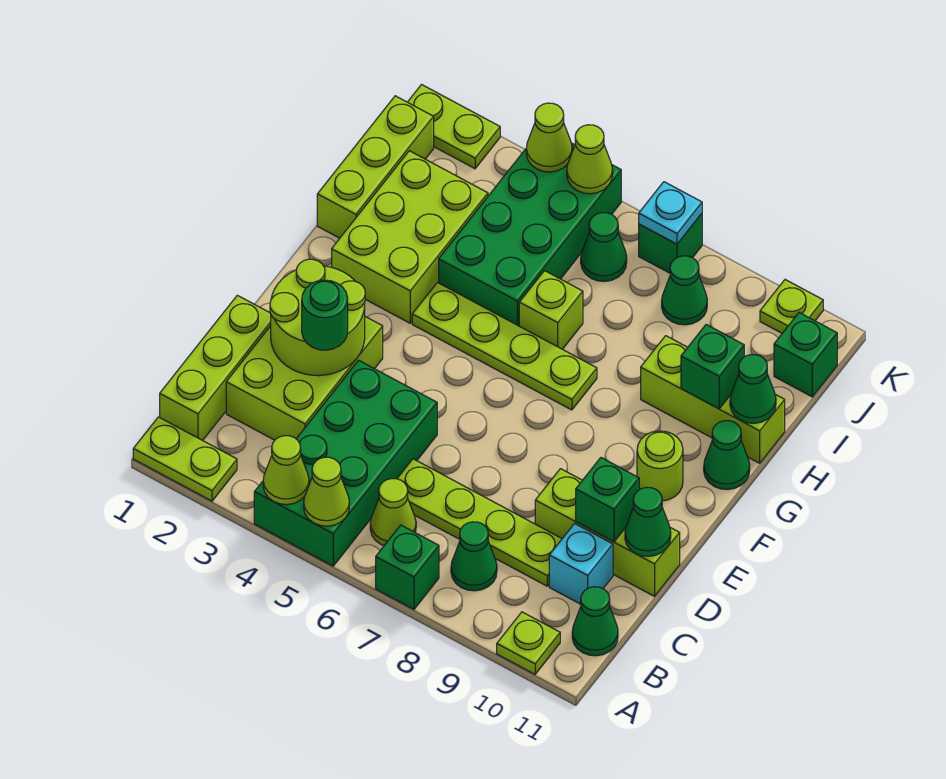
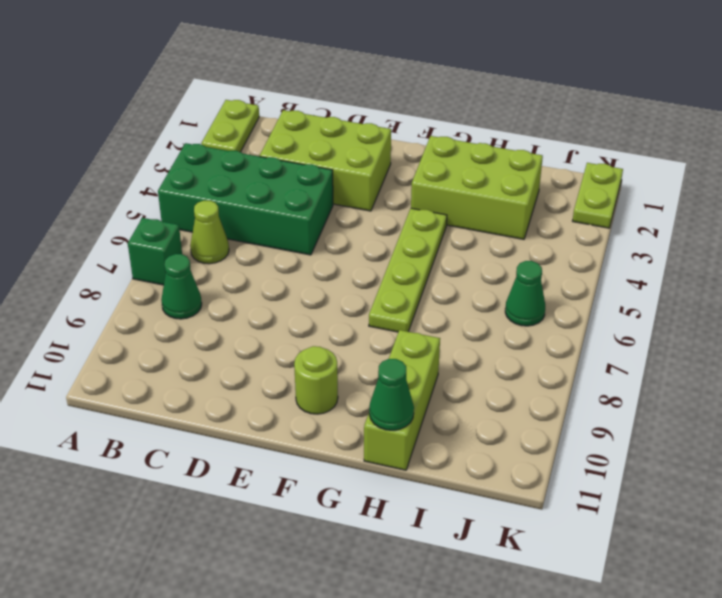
none -> lime 1x1 plate [497,612,560,674]
none -> lime 1x3 brick [160,295,271,441]
none -> green 1x1 cone [572,587,618,656]
none -> lime 1x4 plate [397,459,562,586]

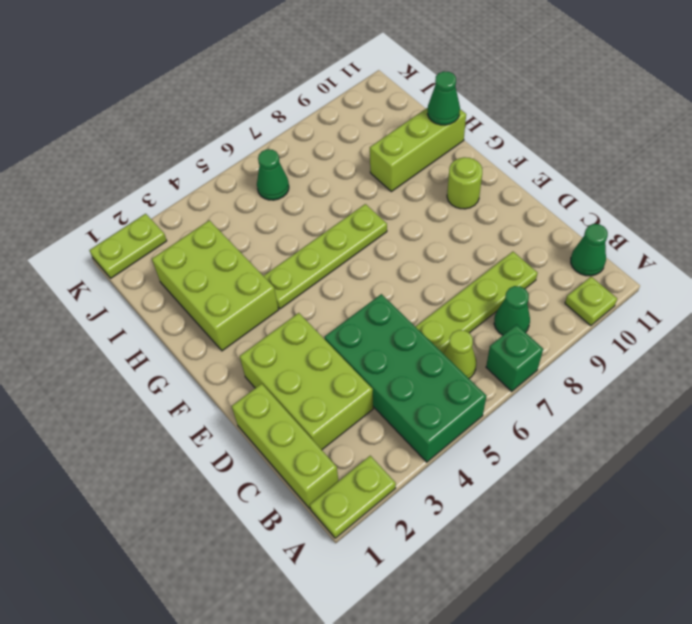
none -> cyan 1x1 brick [549,524,613,604]
none -> lime 1x3 brick [535,469,680,596]
none -> green 1x1 cone [704,421,750,490]
none -> lime 1x3 brick [317,96,434,238]

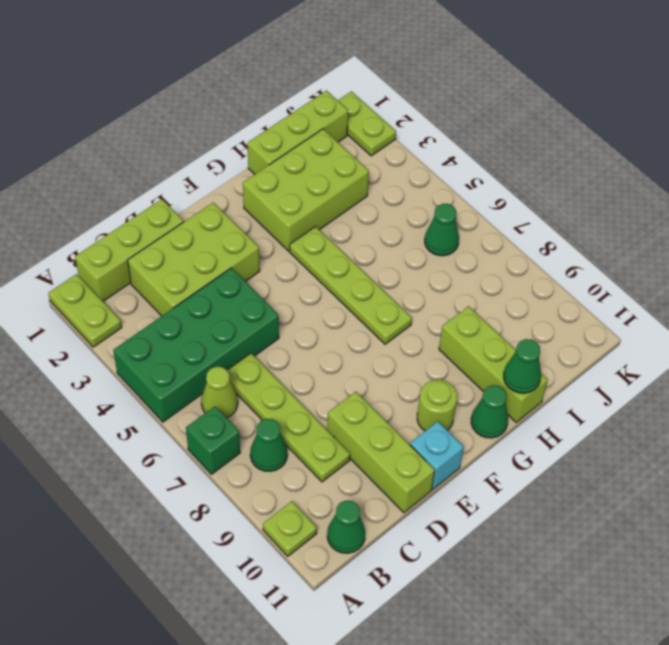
cyan 1x1 brick [410,421,464,489] -> cyan 1x1 brick moved to [549,524,613,604]
none -> green 2x4 brick [439,143,621,326]
none -> lime 1x1 brick [519,271,583,349]
none -> green 1x1 cone [662,256,707,325]
none -> green 1x1 brick [774,313,837,397]

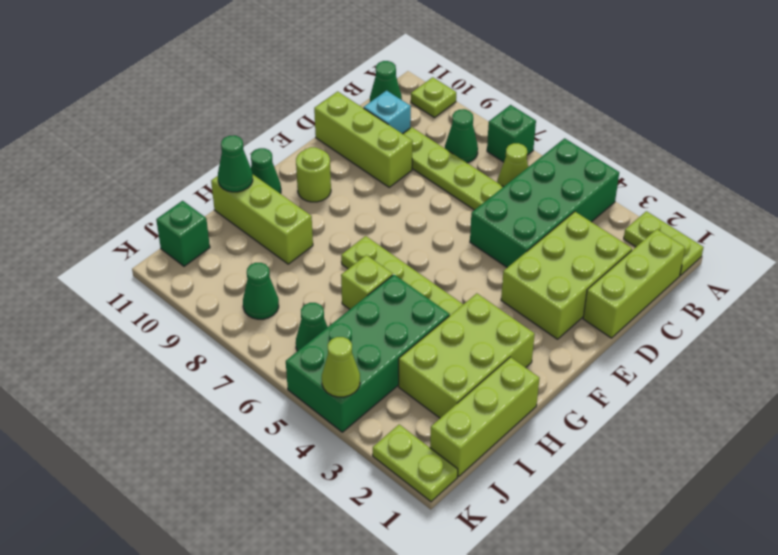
none -> green 1x1 brick [639,214,702,273]
none -> lime 1x1 plate [760,280,823,333]
none -> lime 1x1 cone [263,436,309,505]
none -> lime 1x1 cone [304,457,349,526]

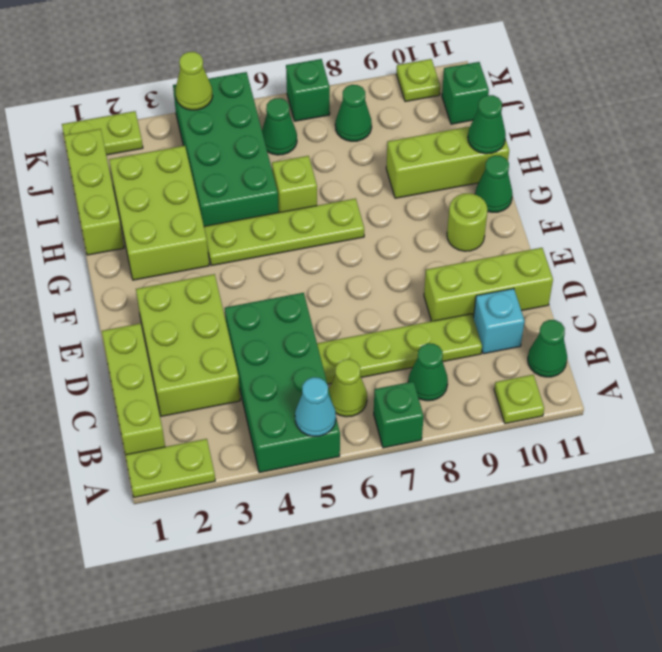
cyan 1x1 cone [295,377,336,436] -> lime 1x1 cone [304,457,349,526]
none -> lime 1x1 cone [263,436,309,505]
none -> lime 2x2 round brick [270,259,365,376]
none -> green 1x1 brick [576,458,639,542]
none -> green 1x1 cone [625,487,671,556]

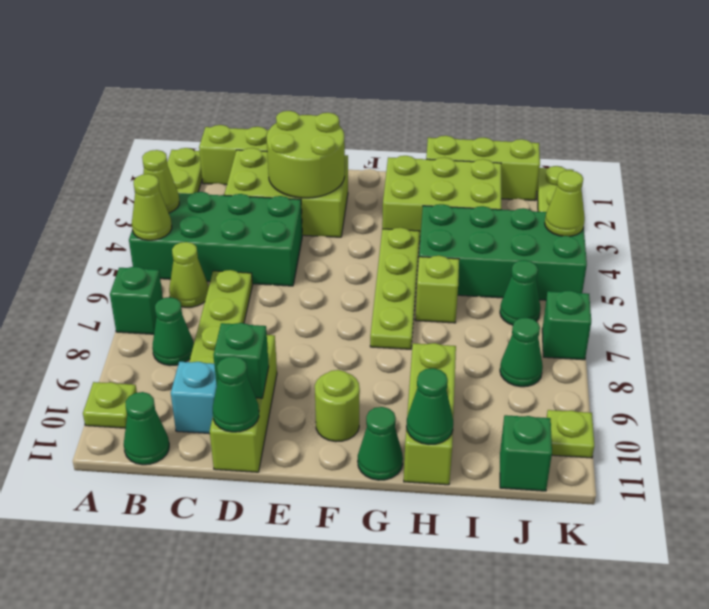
none -> green 1x1 brick [681,325,744,409]
none -> lime 1x1 cone [567,125,613,194]
none -> cyan 1x1 plate [639,182,702,244]
none -> green 1x1 round brick [302,280,348,350]

